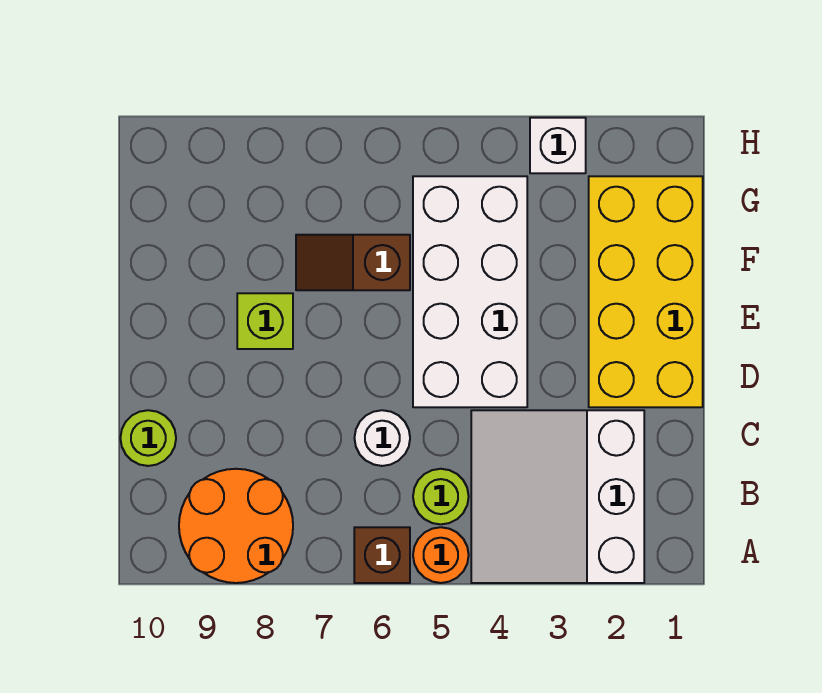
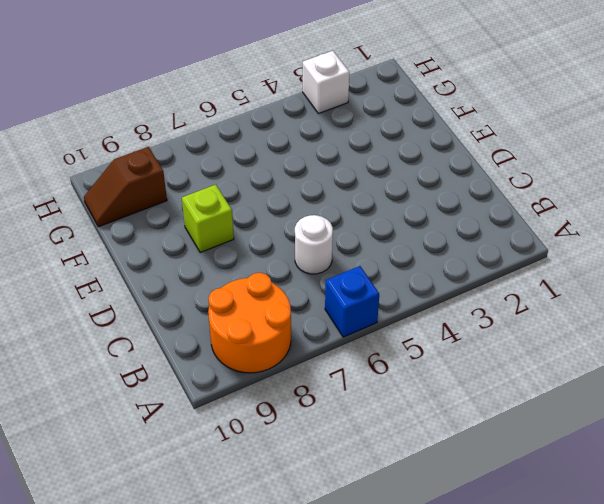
blue 1x1 brick [325,266,379,337] -> brown 1x1 brick [354,527,410,583]
brown 1x2 slope [84,147,167,227] -> brown 1x2 slope moved to [296,235,410,290]
none -> white 3x3 slope [471,410,644,583]
none -> orange 1x1 round brick [413,527,469,583]
none -> lime 1x1 round brick [413,469,469,524]

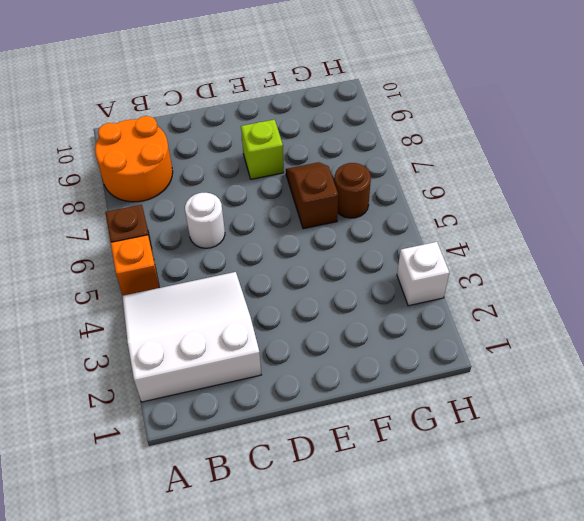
orange 1x1 brick [111,235,159,296] -> orange 1x1 round brick [413,527,469,583]
brown 1x1 round brick [334,163,371,218] -> none
none -> lime 1x1 round brick [413,469,469,524]
none -> lime 1x1 round brick [120,410,176,466]
none -> yellow 2x4 brick [589,176,703,407]

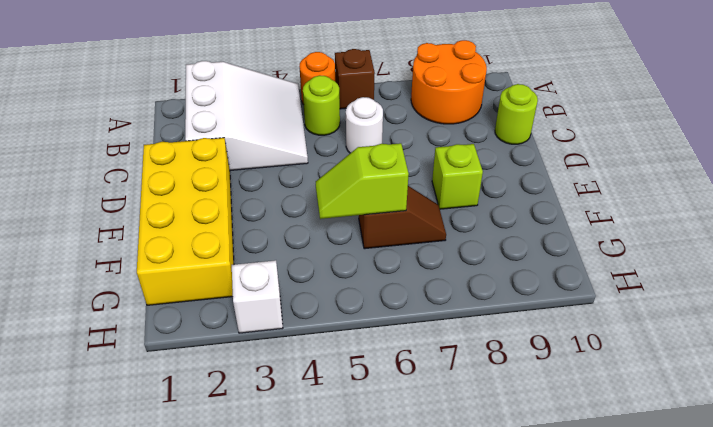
lime 1x2 slope [316,143,409,219] -> none
none -> white 2x4 brick [413,176,527,407]

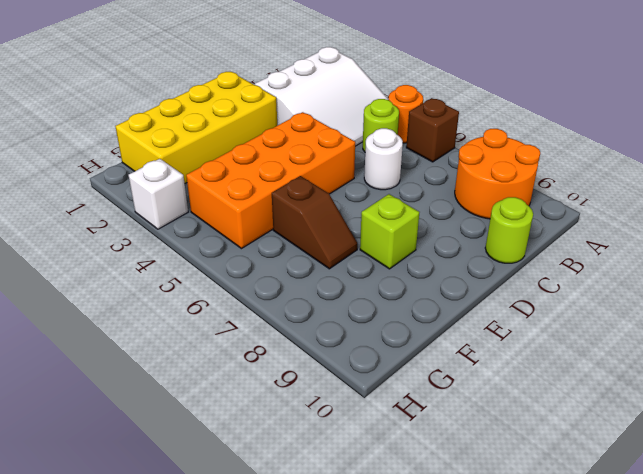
orange 2x4 brick [186,112,355,249] -> white 2x4 brick [413,176,527,407]

